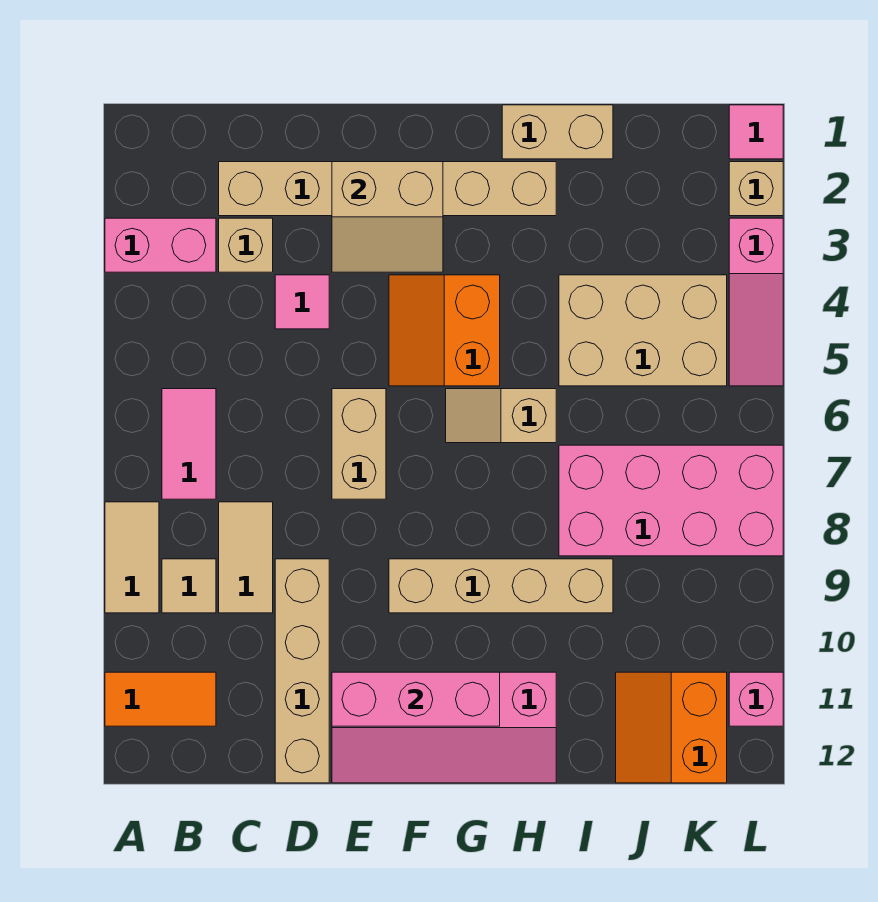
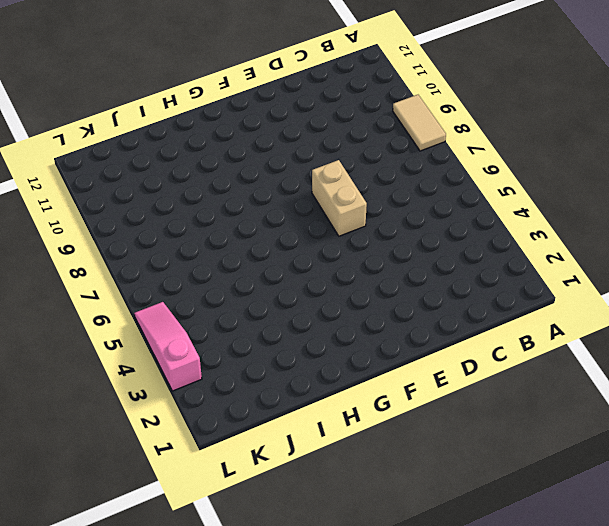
none -> pink 1x2 brick [105,218,216,272]
none -> orange 1x2 tile [105,672,216,726]
none -> pink 1x2 tile [162,389,216,499]

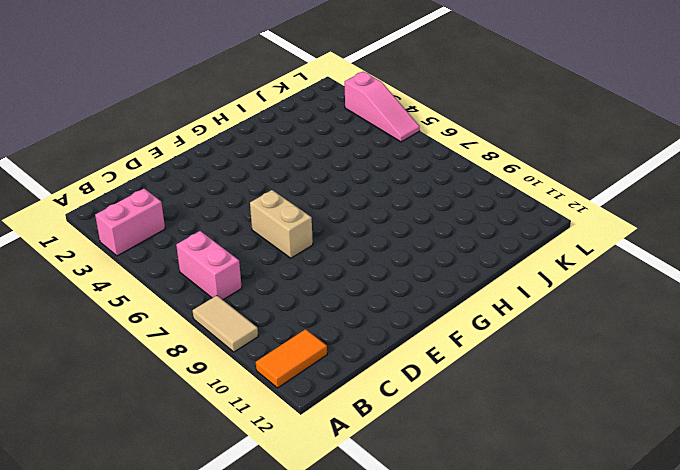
pink 1x2 brick [176,231,242,300] -> pink 1x2 tile [162,389,216,499]
none -> tan 1x1 tile [162,559,216,613]
none -> tan 1x6 brick [219,162,556,216]
none -> tan 1x1 brick [219,218,273,272]

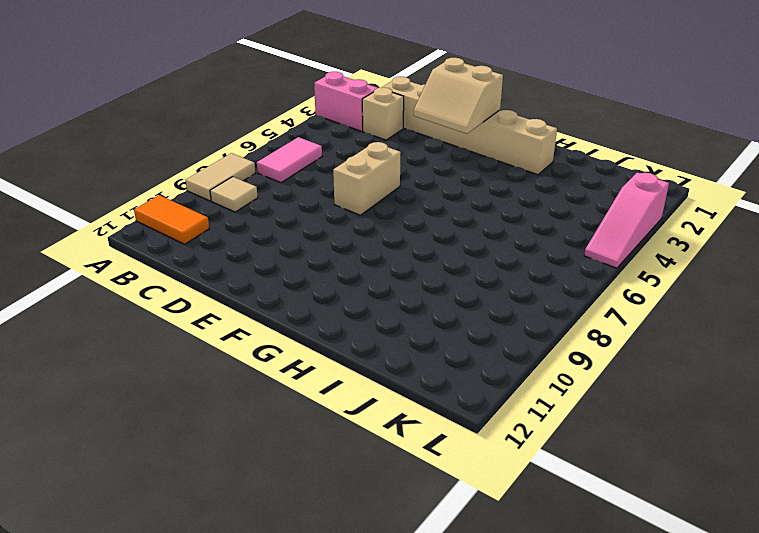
none -> tan 1x2 tile [219,502,273,613]
none -> pink 1x1 tile [275,275,329,329]
none -> tan 1x4 brick [275,559,329,783]

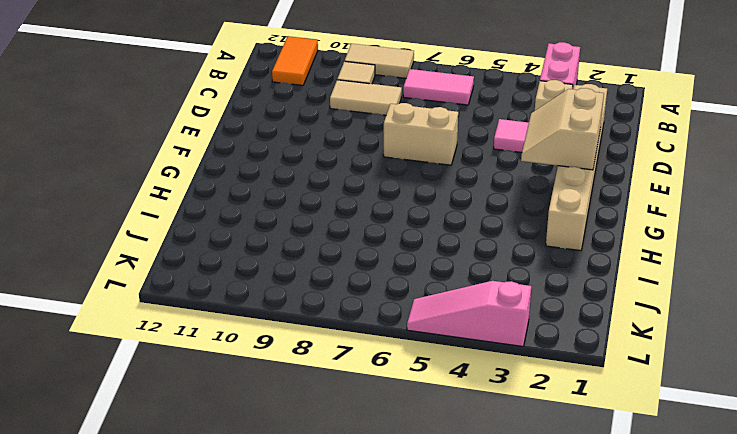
none -> tan 1x4 brick [275,559,329,783]
none -> pink 2x4 slope [332,672,556,783]
none -> orange 2x2 slope [389,275,500,386]

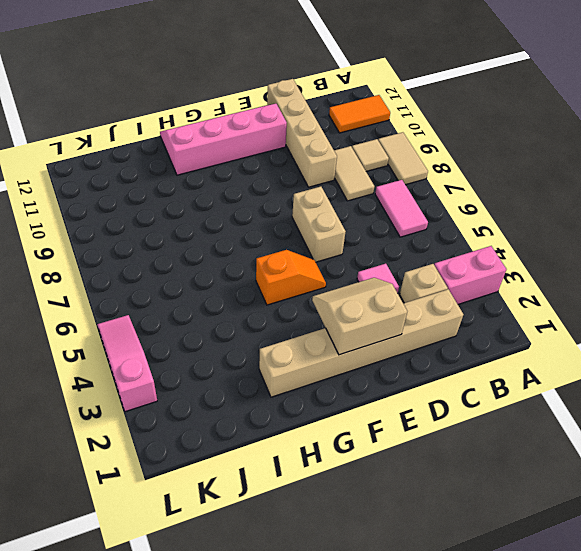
orange 1x2 slope [256,250,326,305] -> orange 2x2 slope [389,275,500,386]
none -> tan 1x4 brick [389,559,613,613]
none -> tan 1x2 slope [446,389,556,443]
none -> tan 1x2 brick [502,105,613,159]

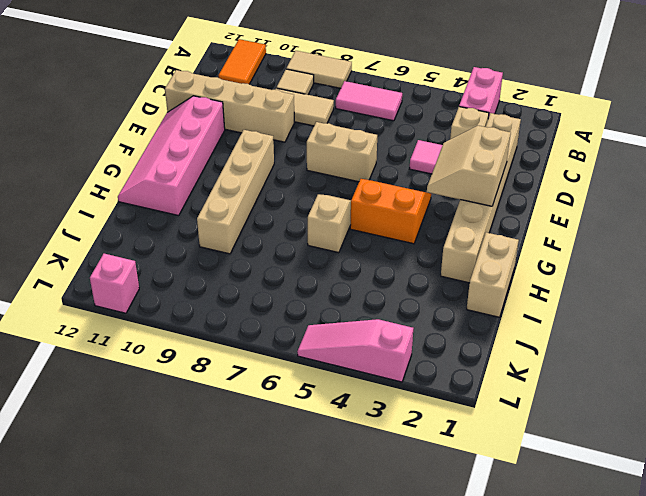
none -> tan 2x3 brick [559,275,727,386]
none -> pink 2x4 brick [559,445,783,556]
none -> orange 2x2 slope [616,672,727,783]

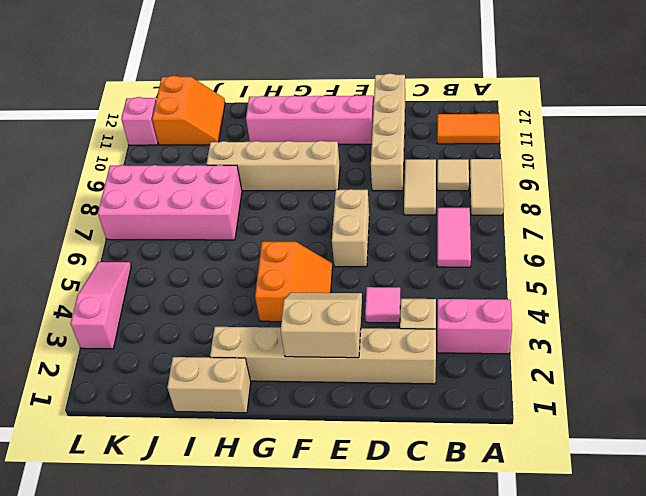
none -> tan 1x2 slope [446,389,556,443]
none -> tan 2x3 brick [559,275,727,386]
none -> pink 1x1 tile [729,105,783,159]

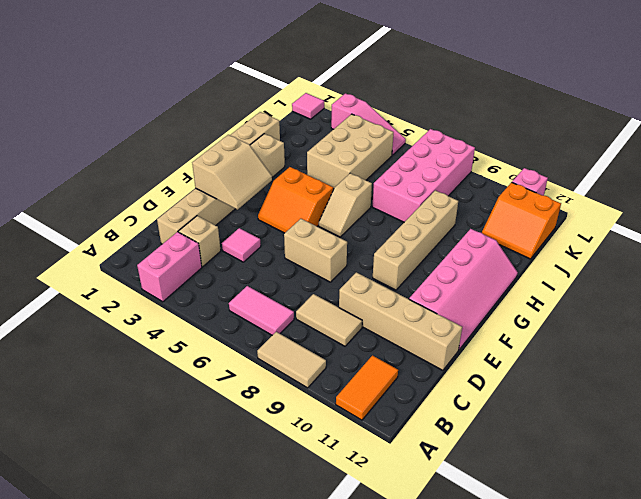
none -> tan 1x1 tile [162,559,216,613]
none -> tan 1x1 brick [729,162,783,216]
none -> pink 1x3 brick [332,672,500,726]

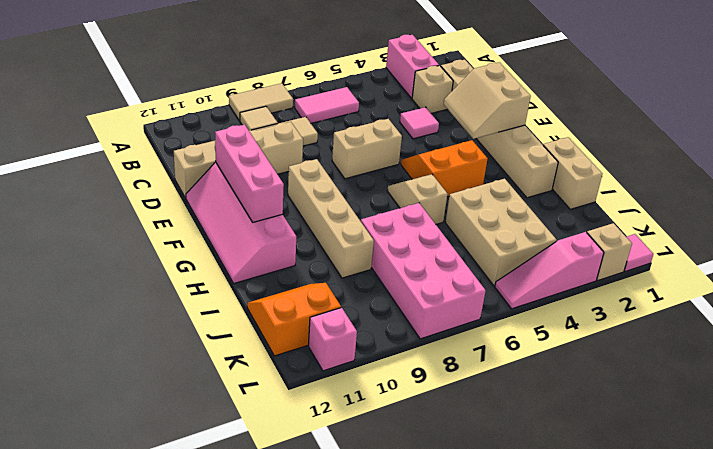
none -> orange 1x2 tile [105,672,216,726]

